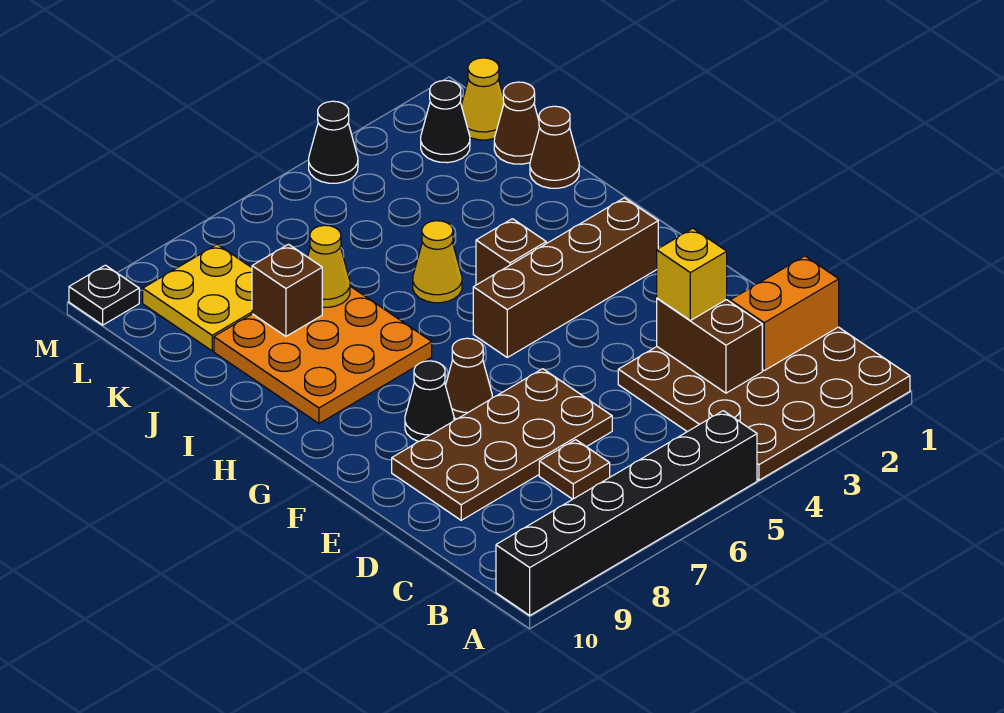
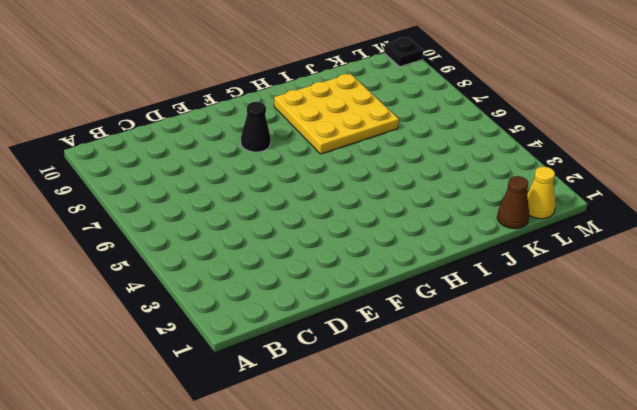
yellow 3x3 plate [274,74,399,154] -> orange 3x3 plate [214,286,432,423]
none -> brown 4x4 plate [618,327,910,480]
none -> black 1x6 brick [496,411,757,615]
none -> brown 1x1 plate [539,440,610,499]

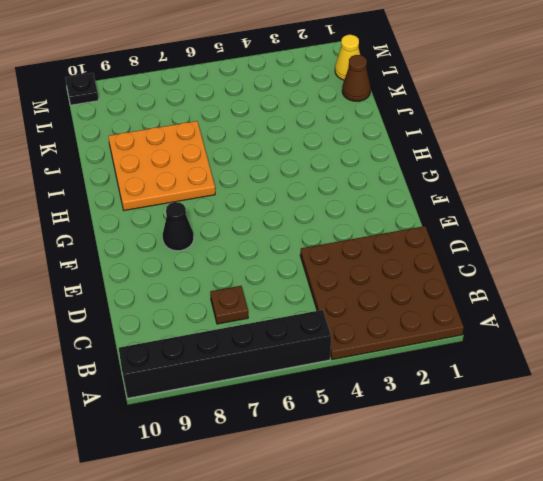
none -> brown 2x4 plate [392,369,612,520]
none -> brown 1x1 cone [446,338,492,419]
none -> brown 1x4 brick [473,198,658,357]

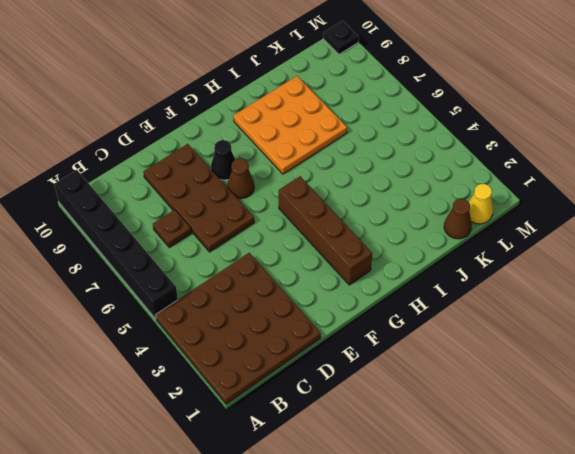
none -> brown 1x1 brick [476,219,546,285]
none -> yellow 1x1 cone [413,221,462,303]
none -> brown 1x1 cone [530,106,579,188]

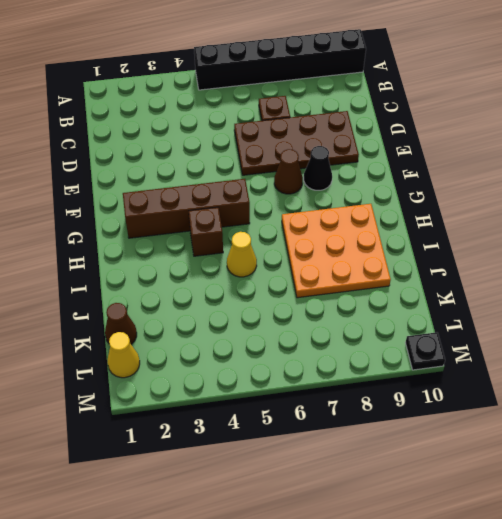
none -> brown 4x4 plate [618,327,910,480]
none -> brown 1x1 cone [530,106,579,188]
none -> yellow 2x2 plate [143,244,252,351]

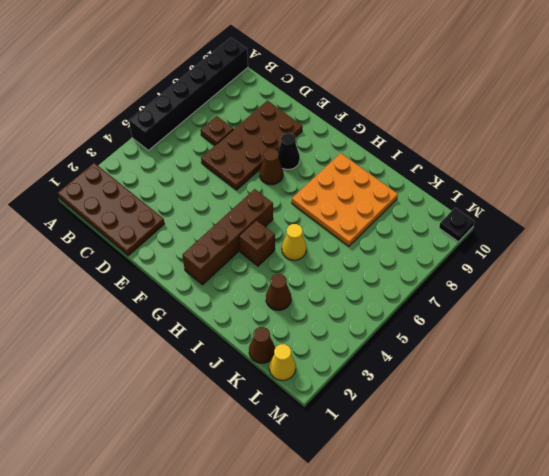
brown 2x4 plate [58,163,164,256] -> brown 4x4 plate [618,327,910,480]
brown 1x1 cone [266,274,291,310] -> brown 1x1 cone moved to [530,106,579,188]
none -> yellow 2x2 plate [143,244,252,351]
none -> black 1x1 cone [421,80,470,163]
none -> black 1x1 cone [309,101,358,183]

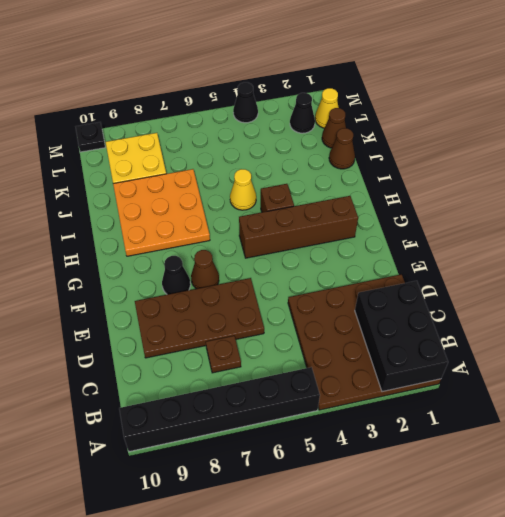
black 2x3 brick [355,281,448,392] -> orange 1x2 brick [730,256,839,370]
none -> brown 1x2 brick [657,298,762,393]
none -> yellow 1x1 cone [308,225,350,307]
none -> brown 1x1 brick [252,244,322,336]

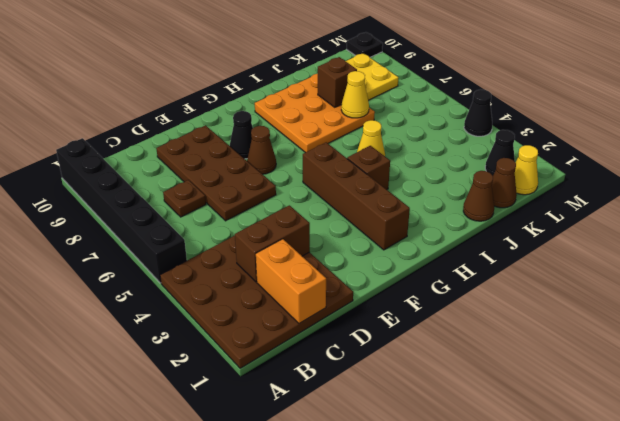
none -> yellow 1x1 brick [657,228,727,320]

